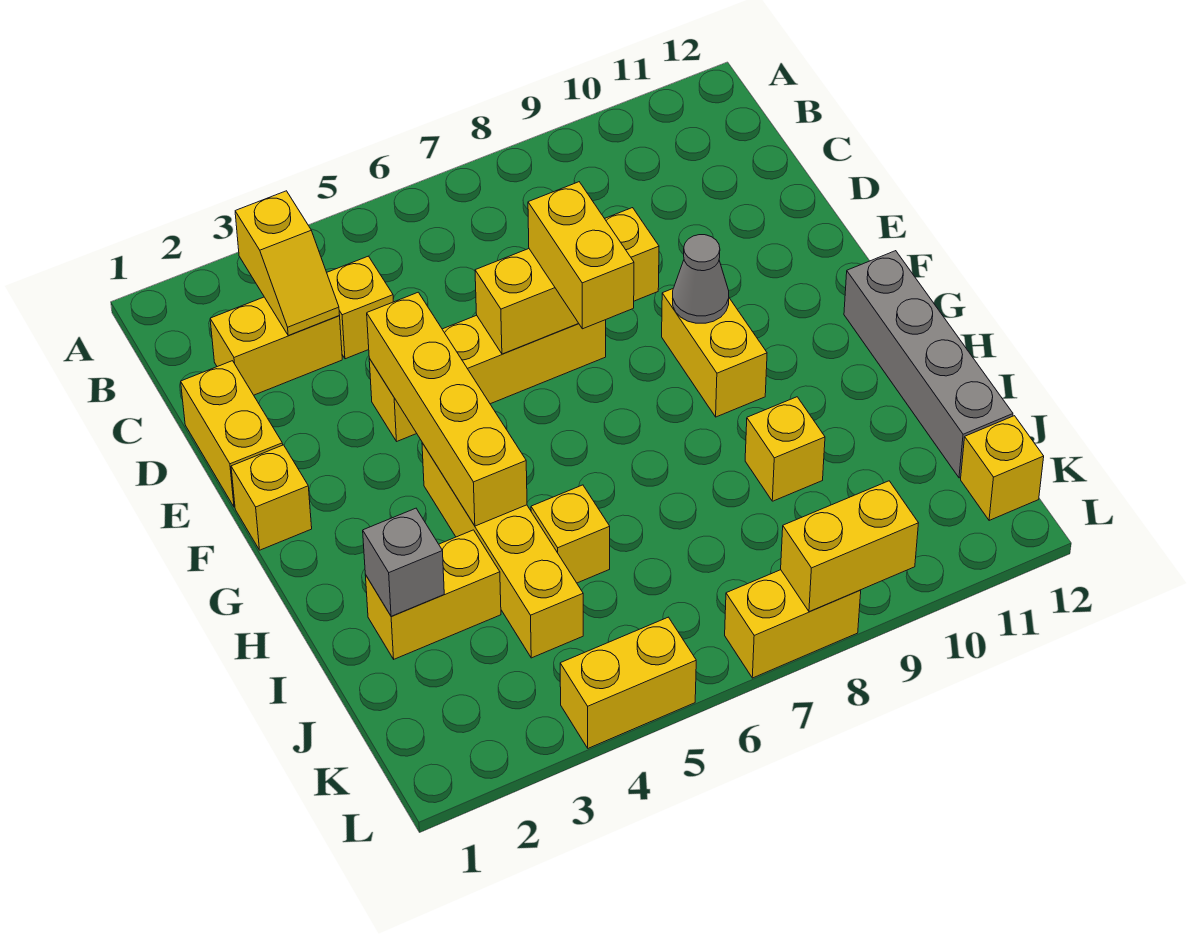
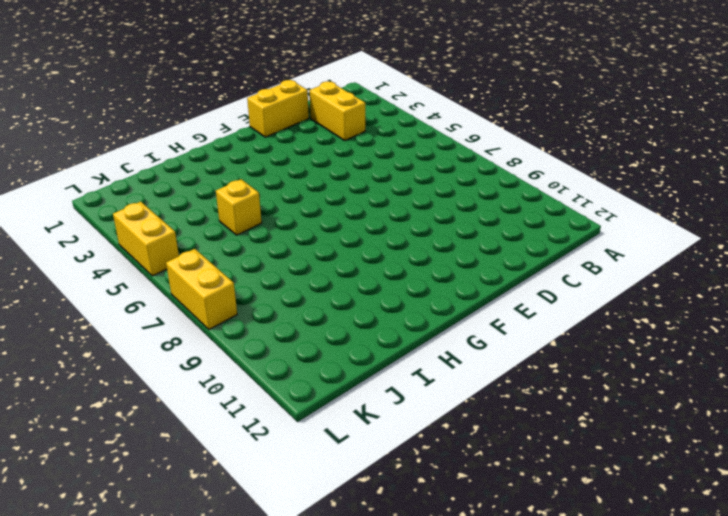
none -> yellow 1x1 brick [327,256,393,359]
none -> yellow 1x4 brick [369,315,606,441]
none -> yellow 1x1 brick [231,445,312,550]

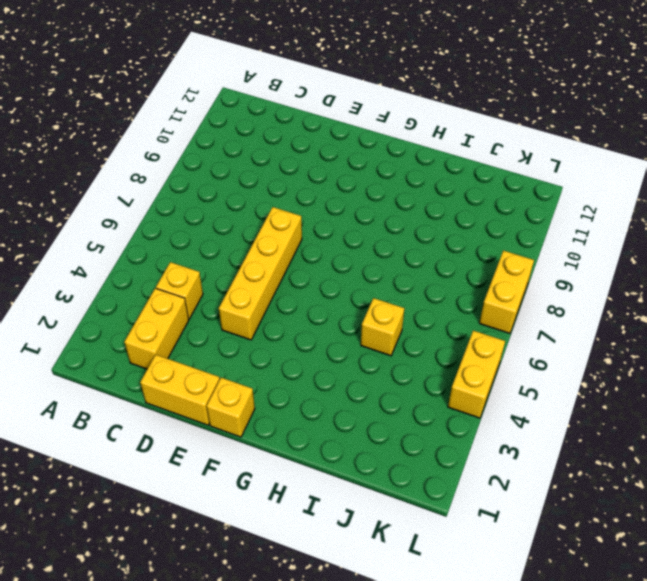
none -> yellow 1x2 brick [662,289,767,417]
none -> yellow 1x4 brick [422,443,583,658]
none -> grey 1x4 brick [844,251,1013,478]

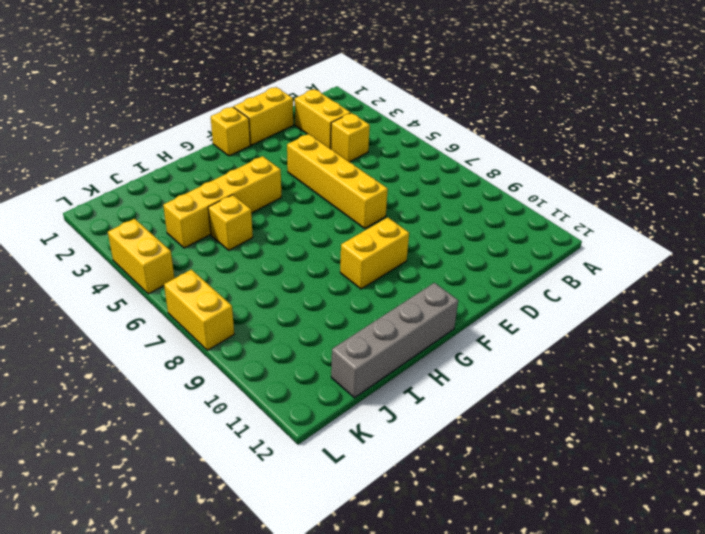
none -> yellow 1x2 brick [365,530,501,659]
none -> yellow 1x1 brick [745,397,825,501]
none -> yellow 1x1 brick [961,416,1044,521]

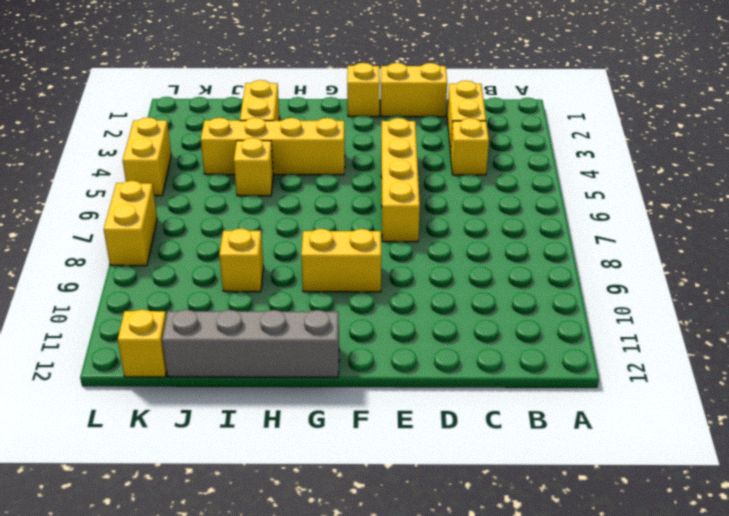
none -> yellow 1x2 slope [235,191,339,335]
none -> yellow 1x4 brick [367,292,527,526]
none -> yellow 1x3 brick [475,208,659,354]

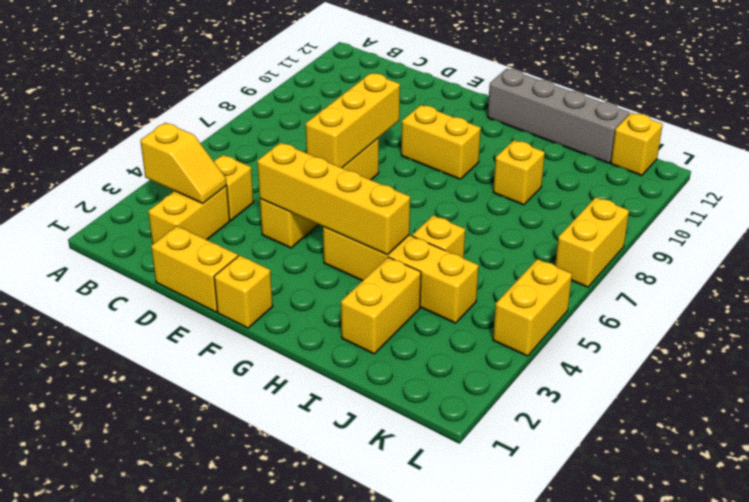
none -> grey 1x1 cone [673,235,729,323]
none -> grey 1x1 brick [363,508,444,616]
none -> yellow 1x2 brick [781,481,918,612]

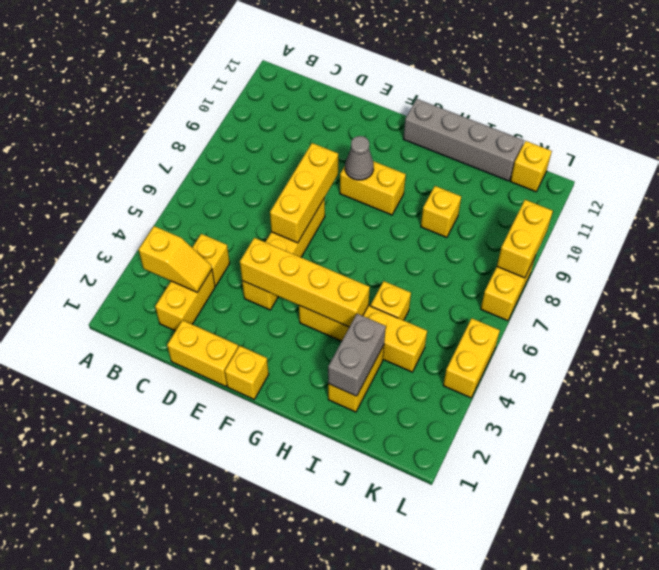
grey 1x2 brick [328,314,386,396] -> grey 1x1 brick [363,508,444,616]
none -> yellow 1x2 brick [528,182,634,329]

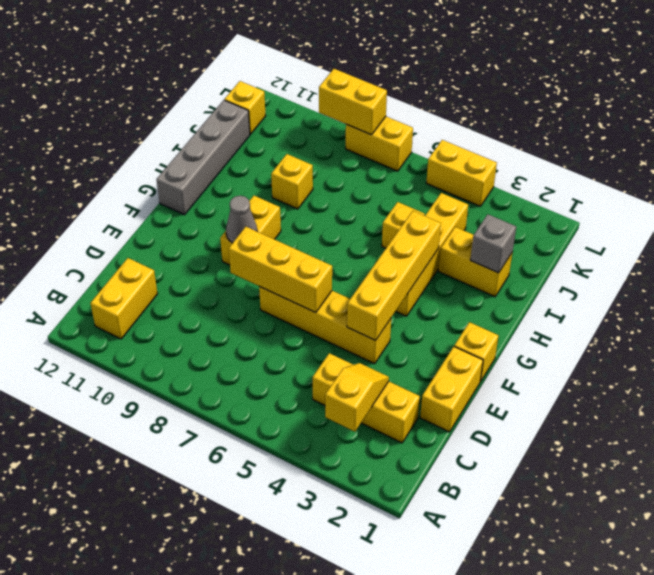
yellow 1x2 brick [90,258,158,339] -> yellow 1x2 brick moved to [528,182,634,329]

